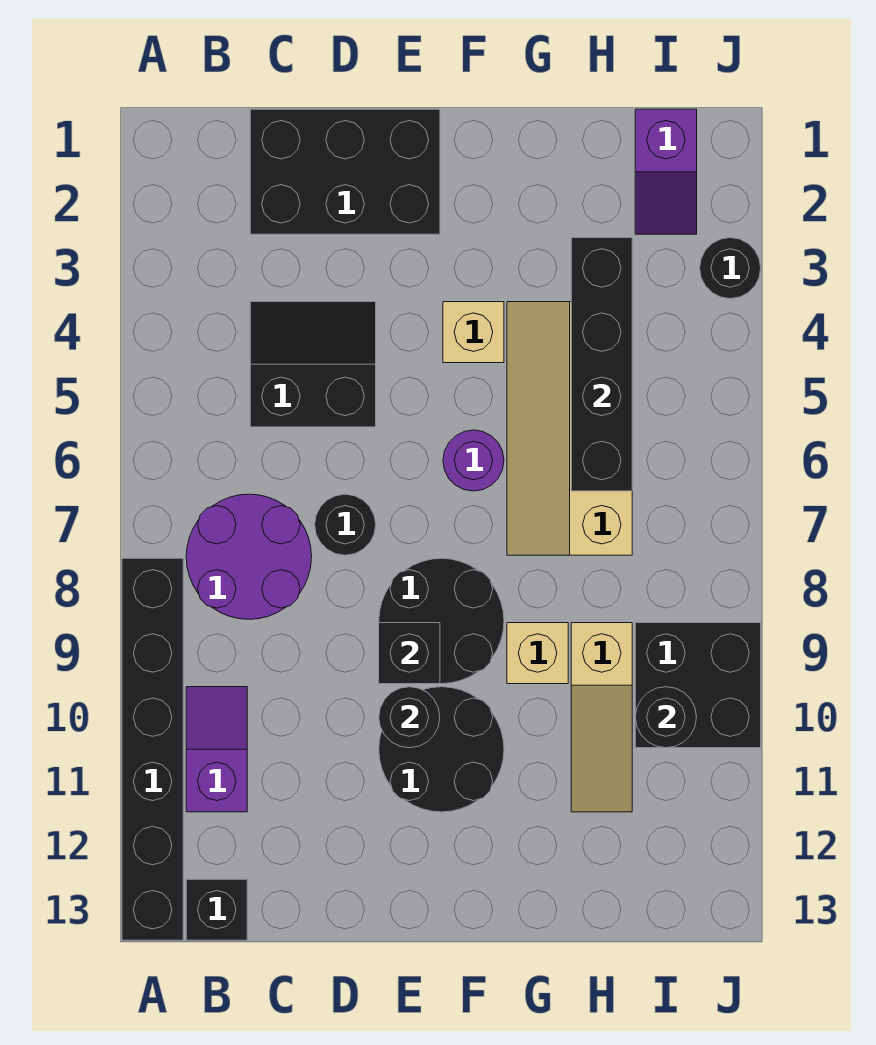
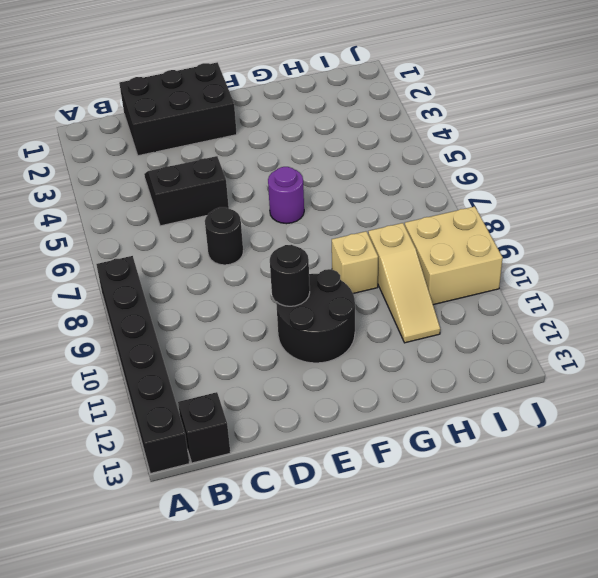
tan 2x2 brick [405,206,503,305] -> black 2x2 brick [635,623,761,748]
none -> purple 2x2 round brick [186,494,312,619]
none -> purple 1x2 slope [186,687,247,812]
none -> black 2x2 round brick [379,558,504,684]

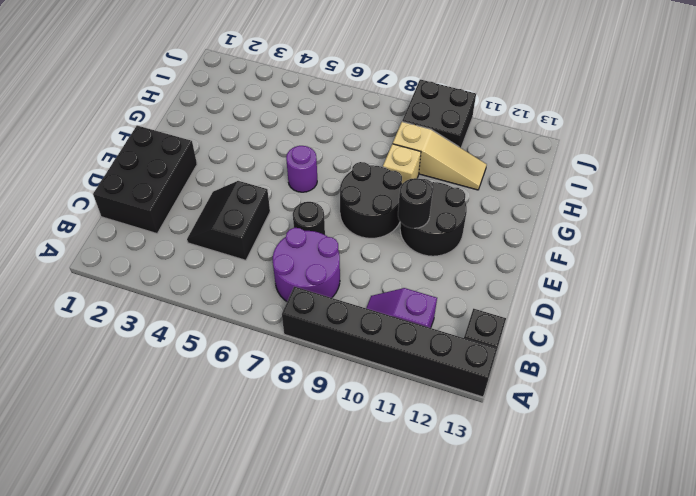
none -> tan 1x1 brick [443,302,504,363]
none -> tan 2x4 slope [507,302,632,555]
none -> purple 1x2 slope [635,109,697,234]

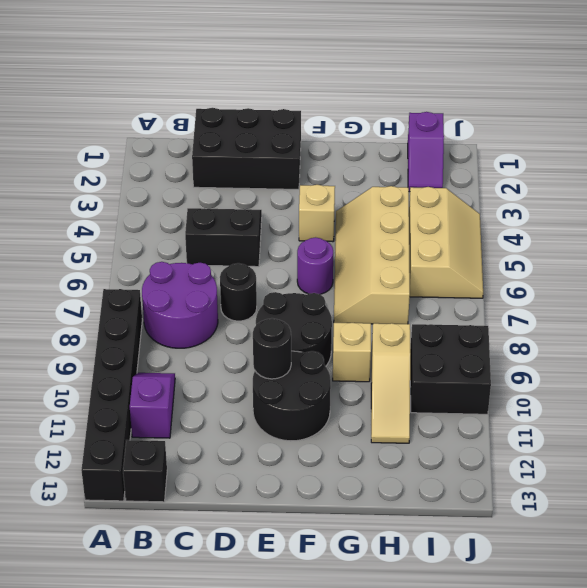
tan 2x3 slope [409,187,483,298] -> none
none -> black 1x1 round brick [700,238,761,299]
none -> black 1x1 brick [379,623,440,684]
none -> black 1x4 brick [571,238,632,491]

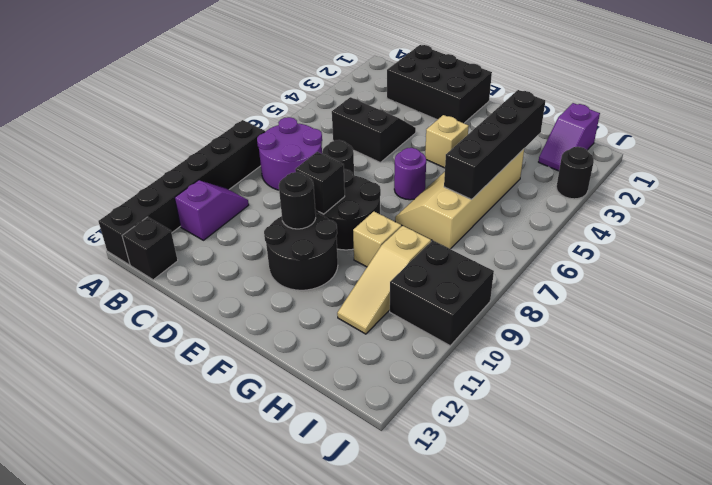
none -> black 1x1 round brick [635,687,697,748]

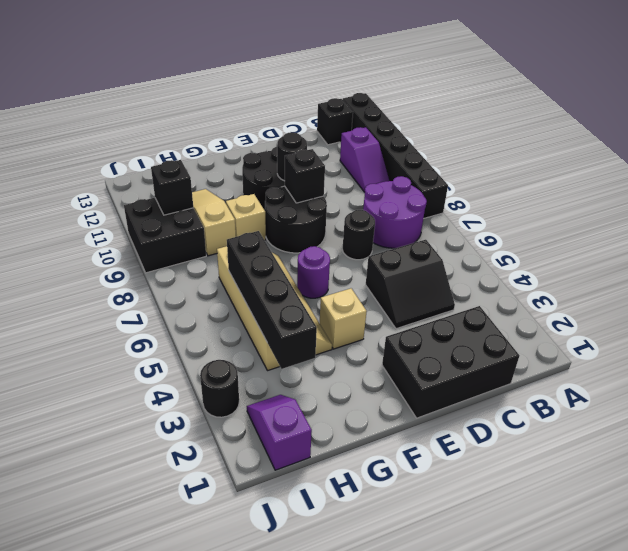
black 1x1 brick [151,160,193,215] -> black 1x1 round brick [635,687,697,748]

